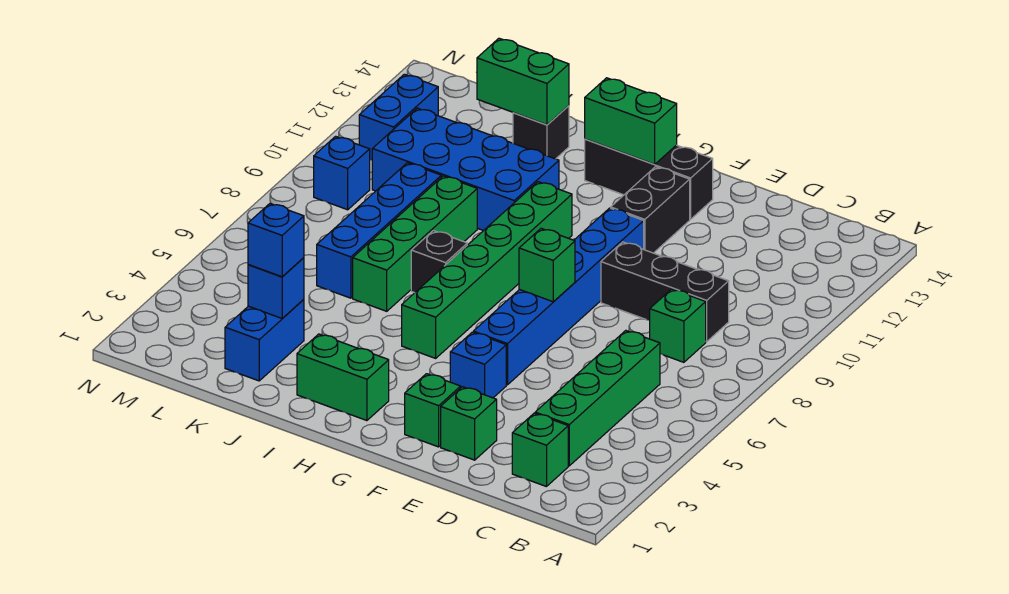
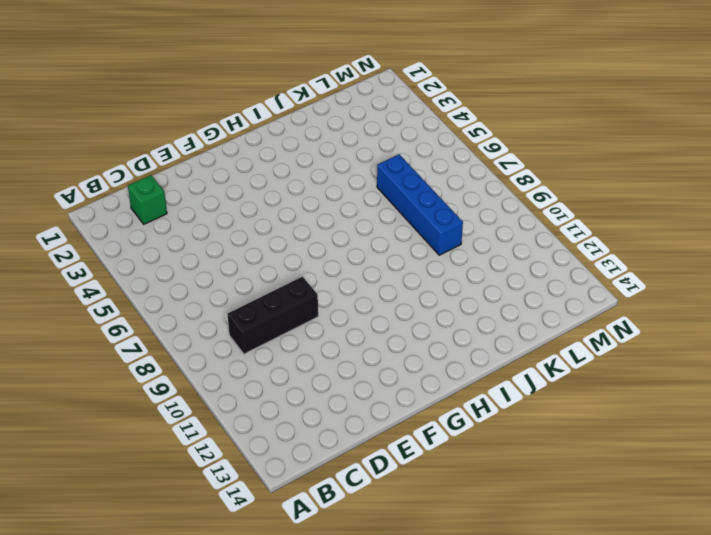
none -> green 1x4 brick [535,331,660,466]
none -> green 1x1 brick [650,289,706,362]
none -> green 1x1 brick [441,387,497,460]

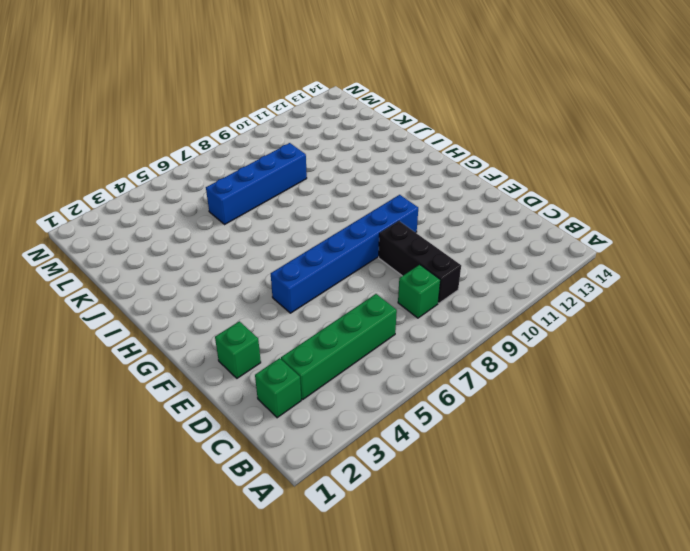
none -> green 1x1 brick [405,374,461,447]
none -> blue 1x1 brick [450,332,506,398]
none -> black 1x2 brick [611,167,690,253]

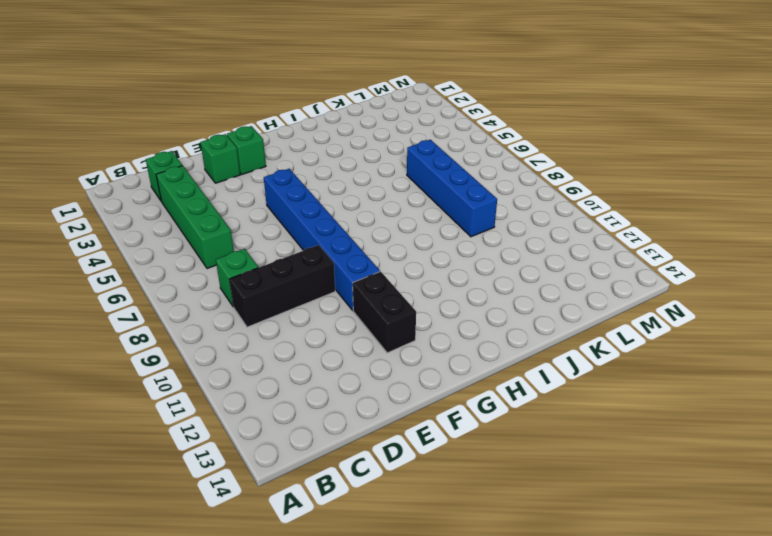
none -> blue 1x1 brick [450,332,506,398]
none -> black 1x3 brick [585,139,713,219]
none -> green 1x2 brick [297,334,389,421]

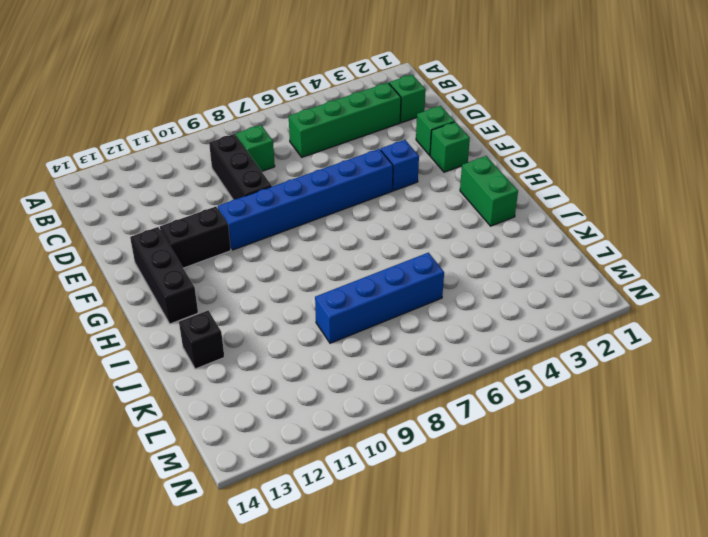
none -> green 1x6 brick [402,182,572,358]
none -> black 1x1 brick [411,231,467,293]
none -> blue 2x4 brick [372,108,559,231]

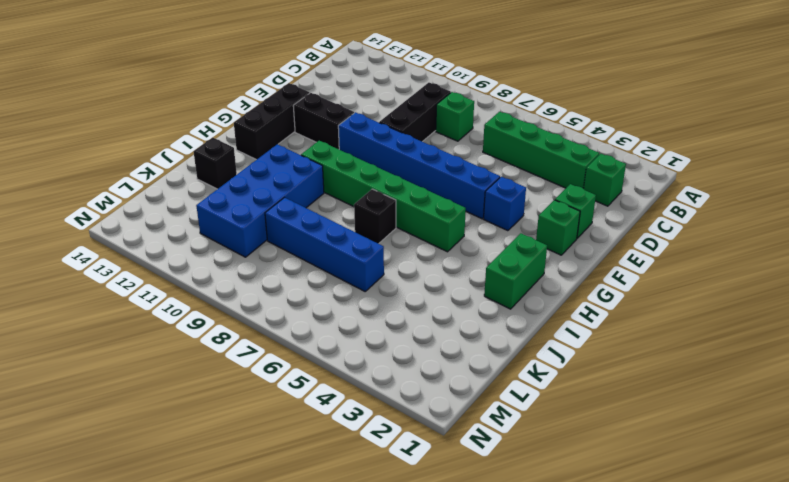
none -> green 1x4 brick [353,176,477,311]
none -> blue 1x2 brick [225,299,304,381]
none -> blue 1x1 brick [314,136,370,210]

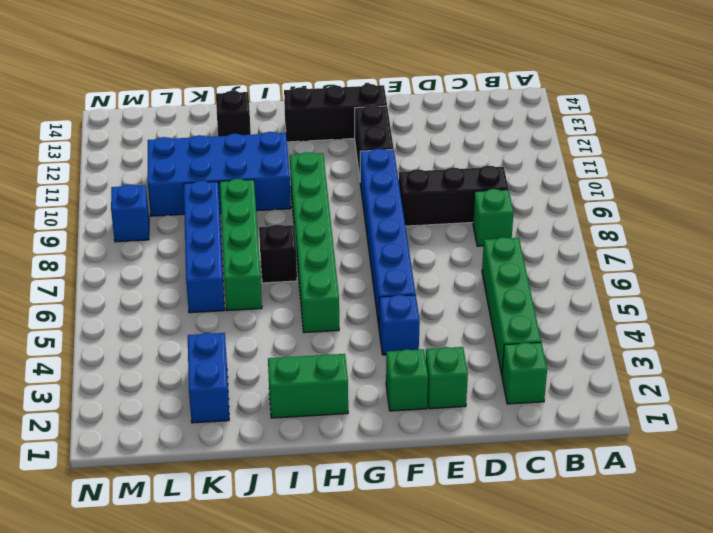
none -> blue 1x2 brick [359,74,438,160]
none -> green 1x1 brick [519,228,575,302]
none -> green 1x2 brick [585,78,677,164]

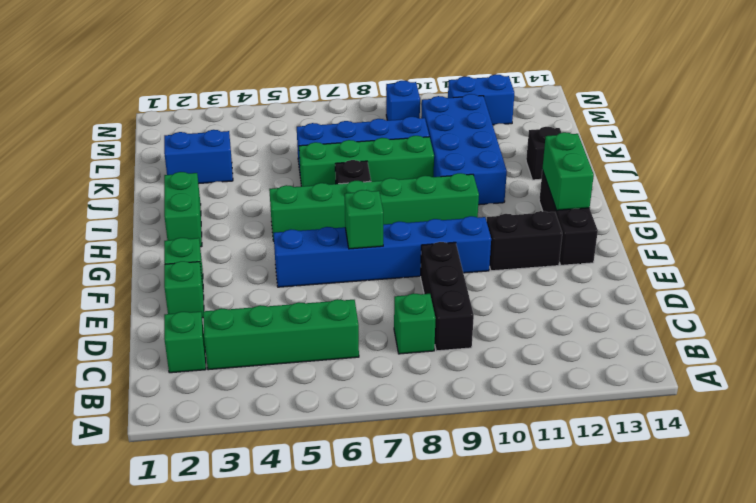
none -> blue 1x1 brick [450,332,506,398]
none -> green 1x2 brick [477,38,569,125]
none -> blue 1x1 brick [248,258,304,318]

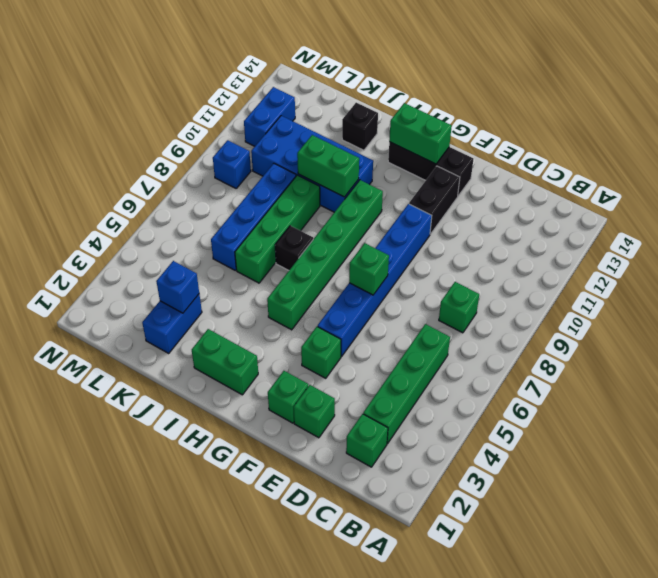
green 1x1 brick [301,327,341,378] -> blue 1x1 brick [450,332,506,398]
green 1x2 brick [297,135,359,197] -> green 1x2 brick moved to [477,38,569,125]
none -> black 1x3 brick [601,242,729,342]
none -> blue 1x1 brick [248,204,304,277]

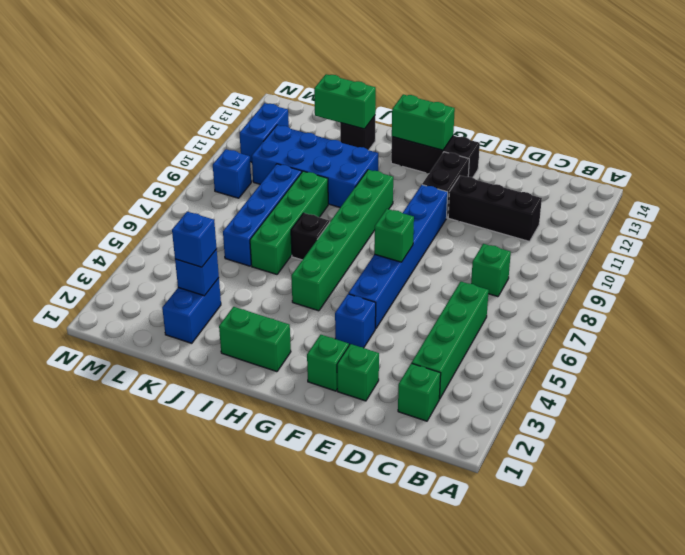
black 1x3 brick [448,176,542,241] -> black 1x3 brick moved to [601,242,729,342]

